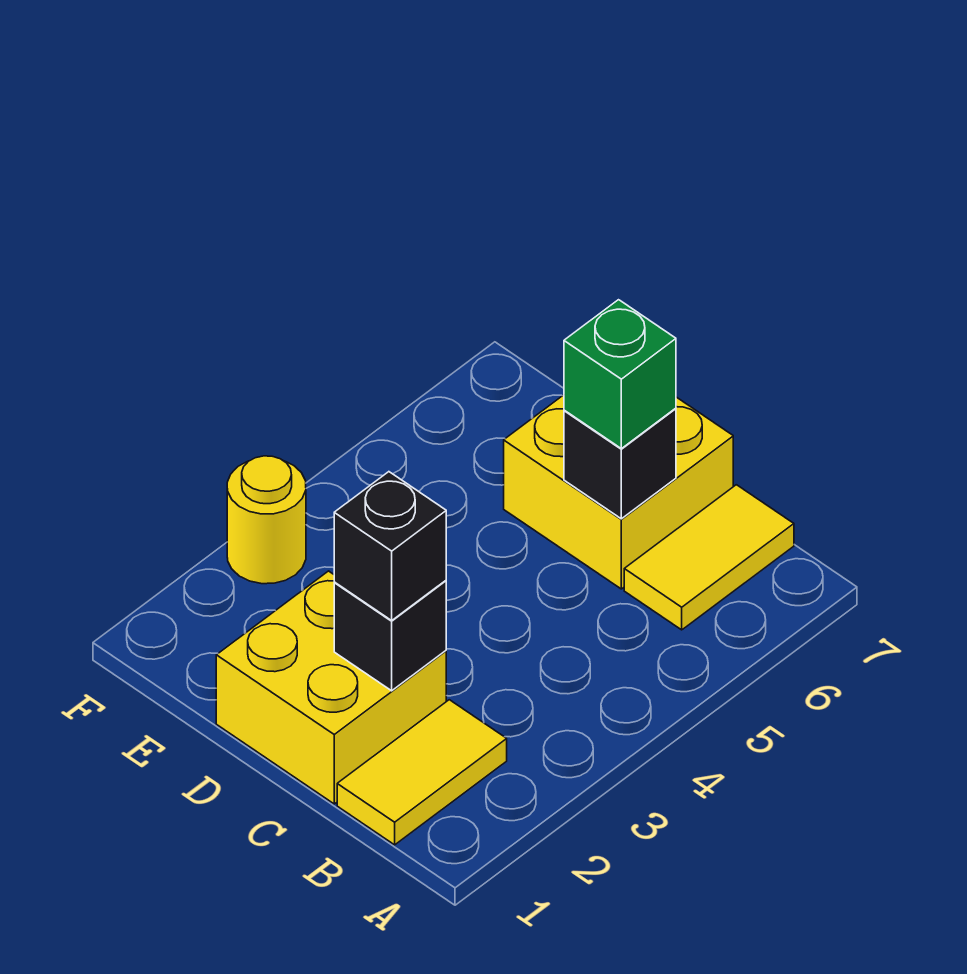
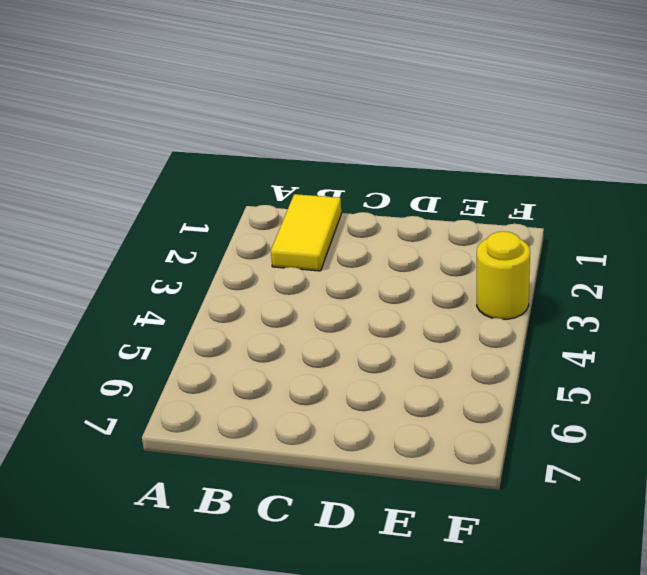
none -> yellow 1x2 tile [624,485,794,630]
none -> yellow 2x2 brick [216,571,446,804]

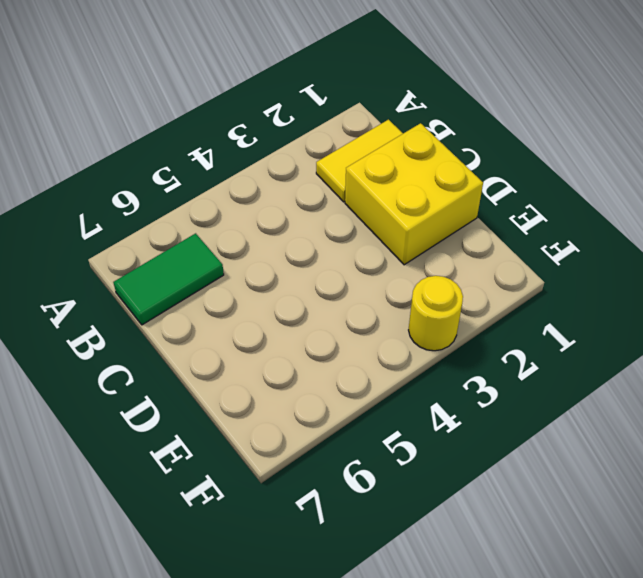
green 1x2 tile [113,233,224,325] -> yellow 1x2 tile [624,485,794,630]
none -> yellow 2x2 brick [504,395,733,589]
none -> black 1x1 brick [334,581,446,691]

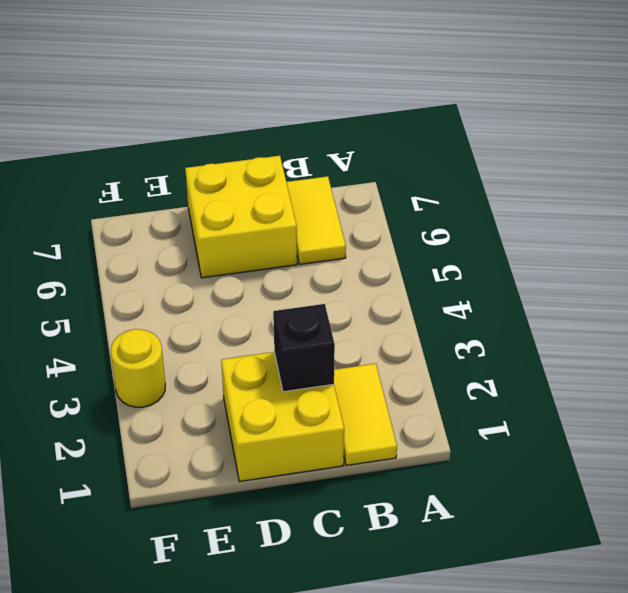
none -> black 1x1 brick [564,408,676,519]
none -> black 1x1 brick [334,472,446,620]

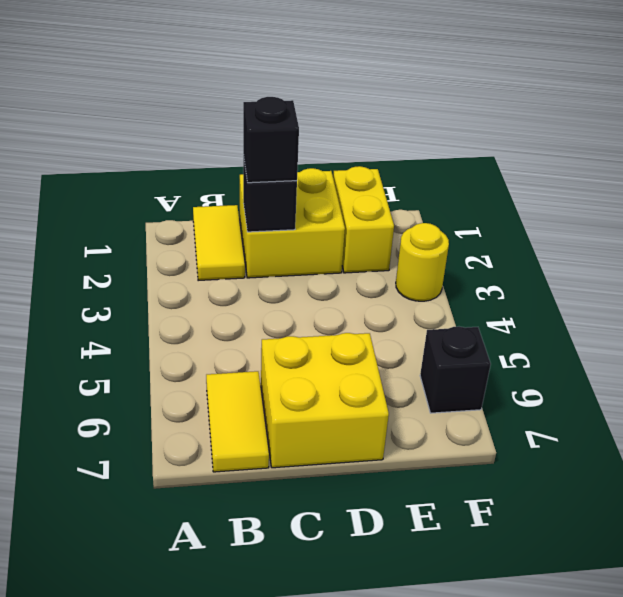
yellow 1x2 brick [333,166,394,273] -> none
black 1x1 brick [420,327,491,413] -> black 1x1 brick moved to [564,408,676,519]
none -> green 1x1 brick [564,300,676,449]

